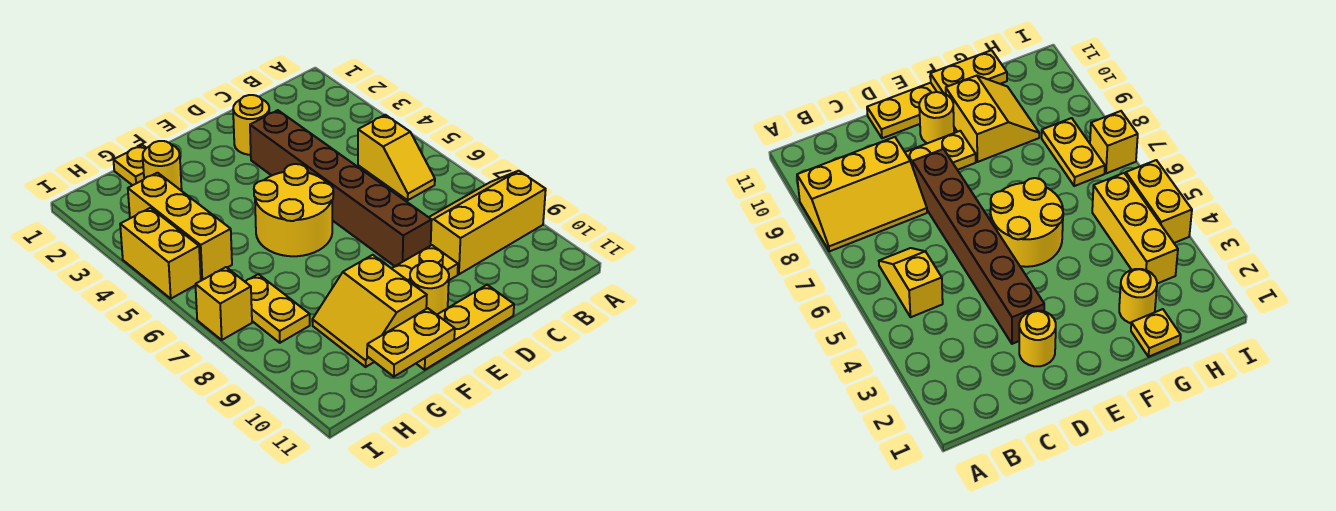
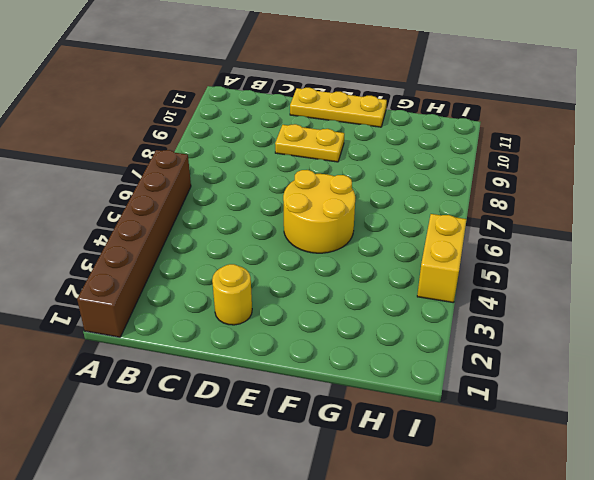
brown 1x6 brick [77,150,191,337] -> brown 1x6 brick moved to [250,110,432,266]
none -> yellow 2x3 slope [429,171,546,274]
none -> yellow 1x2 slope [358,115,435,200]
none -> yellow 1x1 round brick [410,261,449,315]

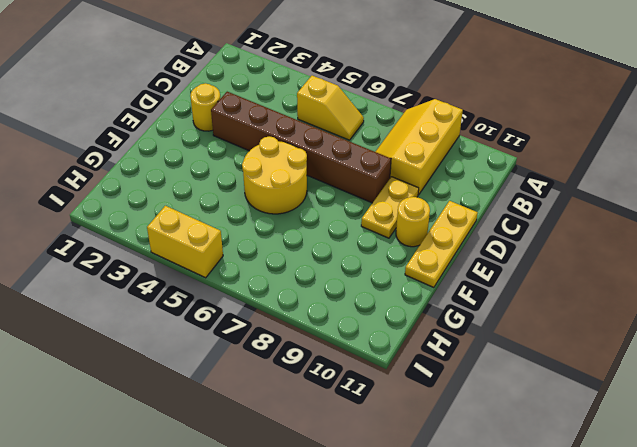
none -> yellow 2x2 slope [312,255,427,367]
none -> yellow 1x1 plate [114,145,146,185]
none -> yellow 1x1 round brick [143,141,182,190]

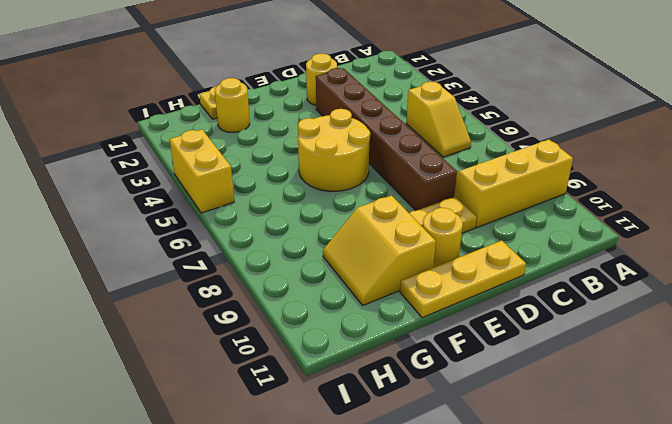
none -> yellow 1x3 brick [128,173,232,281]
none -> yellow 1x2 plate [245,274,310,343]
none -> yellow 1x1 brick [195,267,252,340]

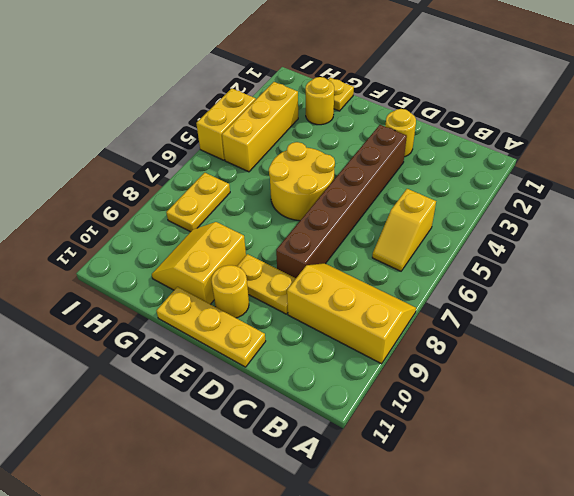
none -> yellow 1x1 brick [195,267,252,340]
none -> yellow 1x2 plate [367,308,455,377]

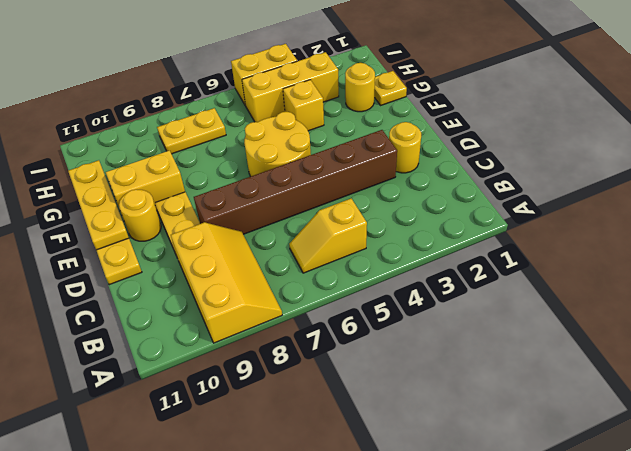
yellow 1x3 plate [68,160,129,250] -> yellow 1x2 plate [367,308,455,377]
yellow 1x1 brick [283,80,324,131] -> yellow 1x1 brick moved to [195,267,252,340]

